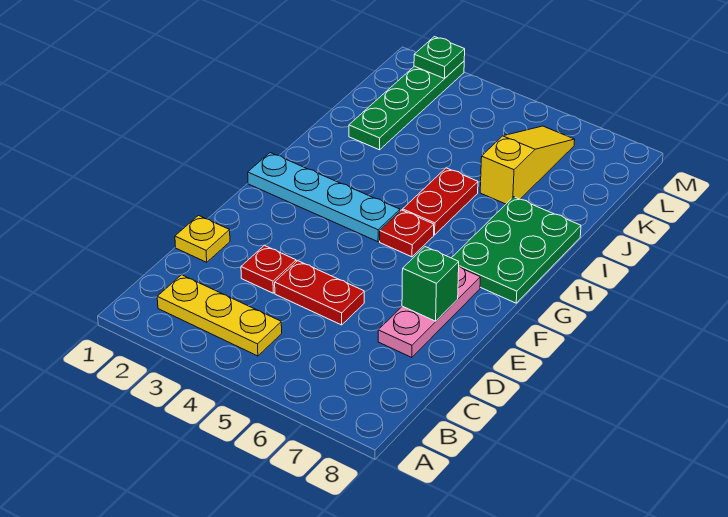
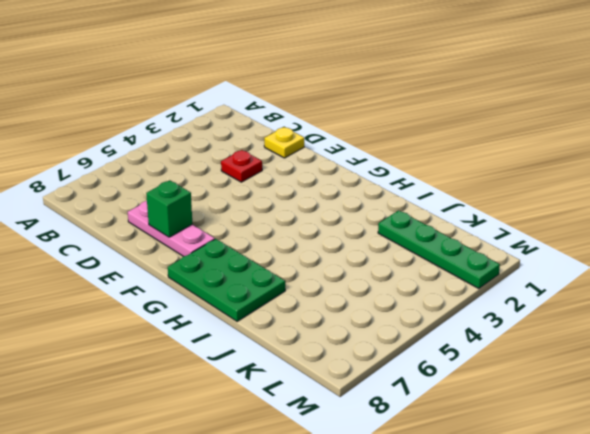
none -> yellow 1x3 plate [157,275,282,356]
none -> red 1x2 plate [275,261,364,325]
none -> cyan 1x4 plate [248,153,400,242]

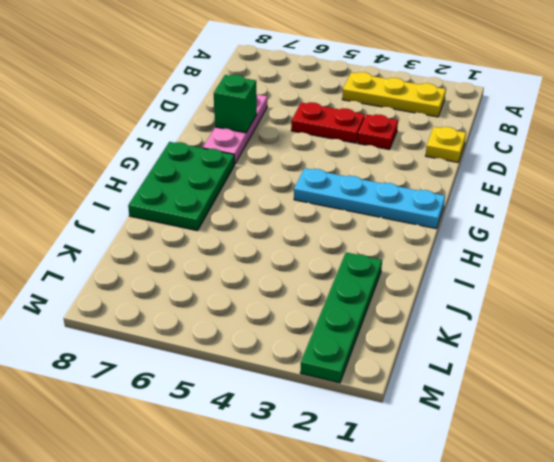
none -> red 1x1 plate [380,210,434,257]
none -> red 1x2 plate [403,168,478,235]
none -> yellow 1x3 slope [480,126,575,204]

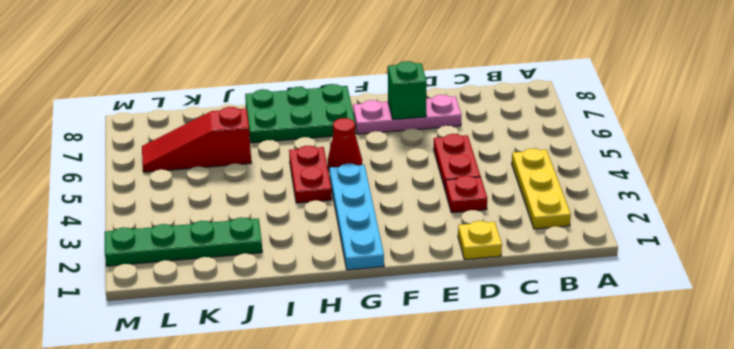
red 1x1 cone [328,118,362,172] -> red 1x1 plate [380,210,434,257]
red 1x2 plate [289,146,332,203] -> red 1x2 plate turned to [403,168,478,235]
red 1x3 slope [142,107,251,172] -> yellow 1x3 slope [480,126,575,204]
none -> green 1x1 plate [414,37,465,79]

